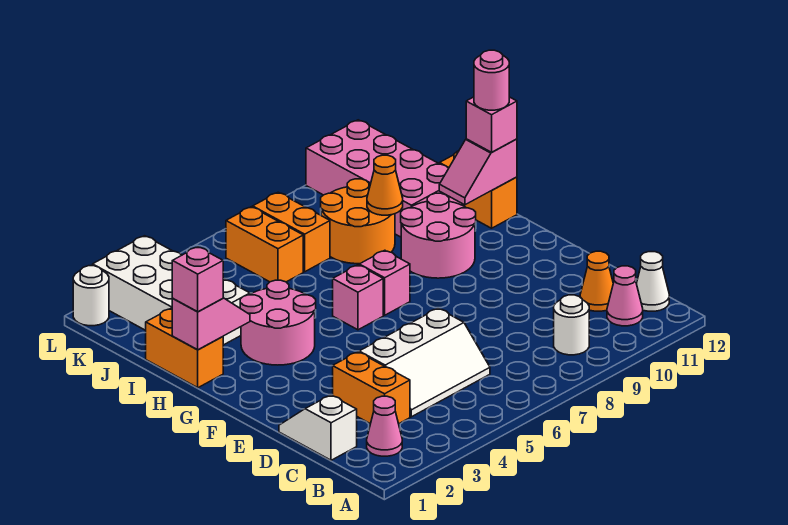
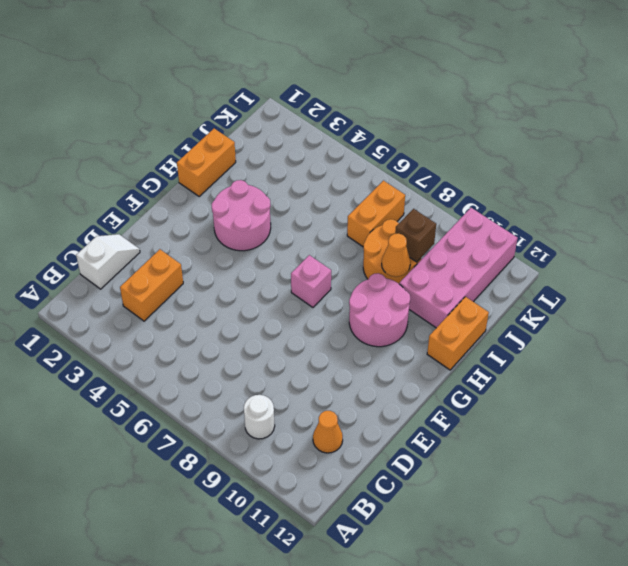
brown 1x1 brick [395,209,436,262] -> none
none -> pink 1x1 cone [367,396,402,456]
none -> pink 1x1 cone [607,266,643,326]
none -> white 1x1 cone [636,252,669,311]

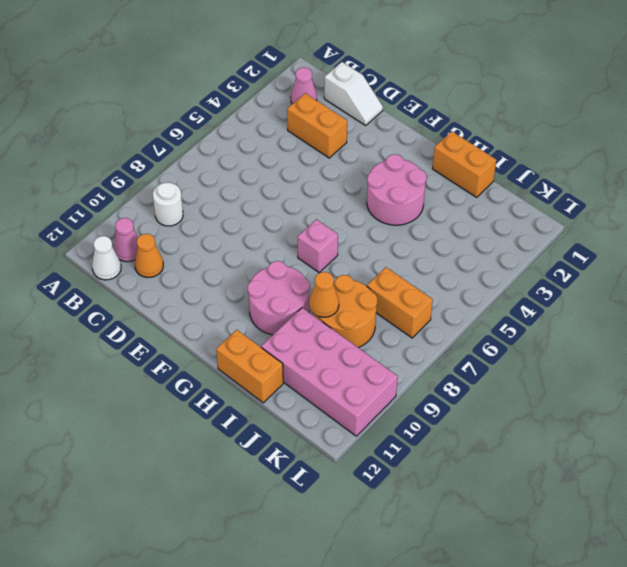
none -> white 2x3 slope [359,309,490,417]
none -> pink 1x1 brick [333,265,383,330]
none -> white 2x4 brick [93,236,250,345]

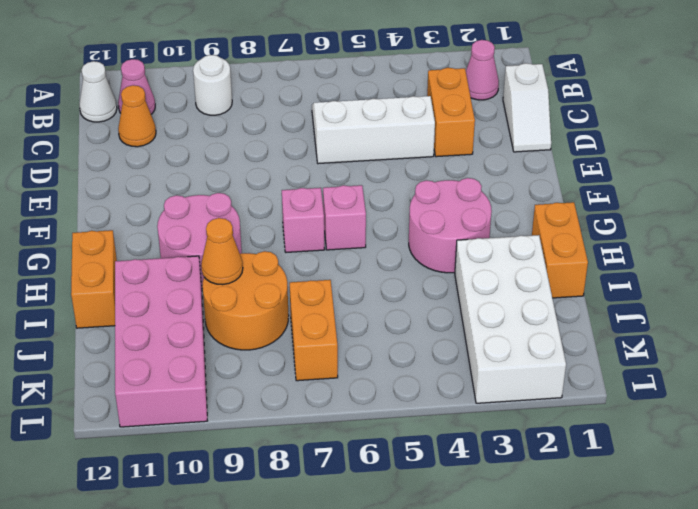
none -> orange 1x2 brick [226,207,303,282]
none -> white 1x1 round brick [73,266,109,326]
none -> pink 1x2 slope [172,298,250,350]

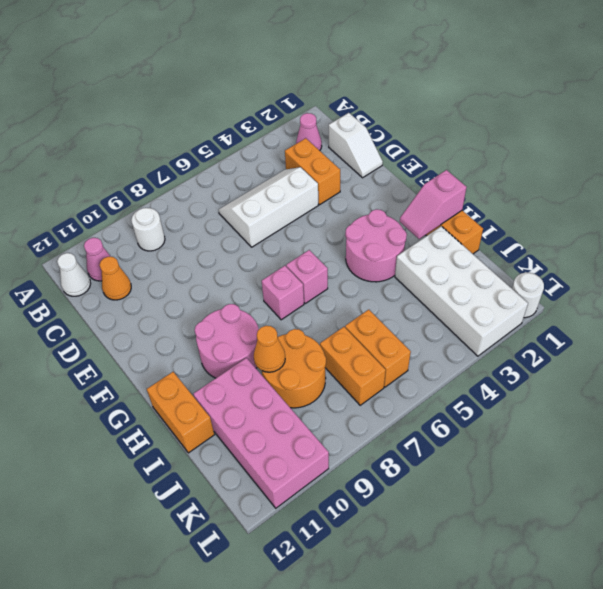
none -> pink 1x2 slope [439,139,517,205]
none -> pink 1x1 brick [172,247,223,312]
none -> pink 1x1 brick [466,97,517,152]

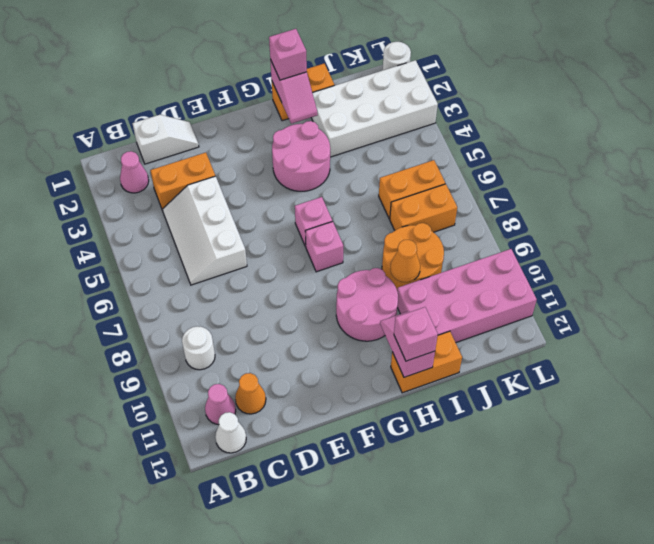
none -> pink 1x1 round brick [474,50,509,110]

